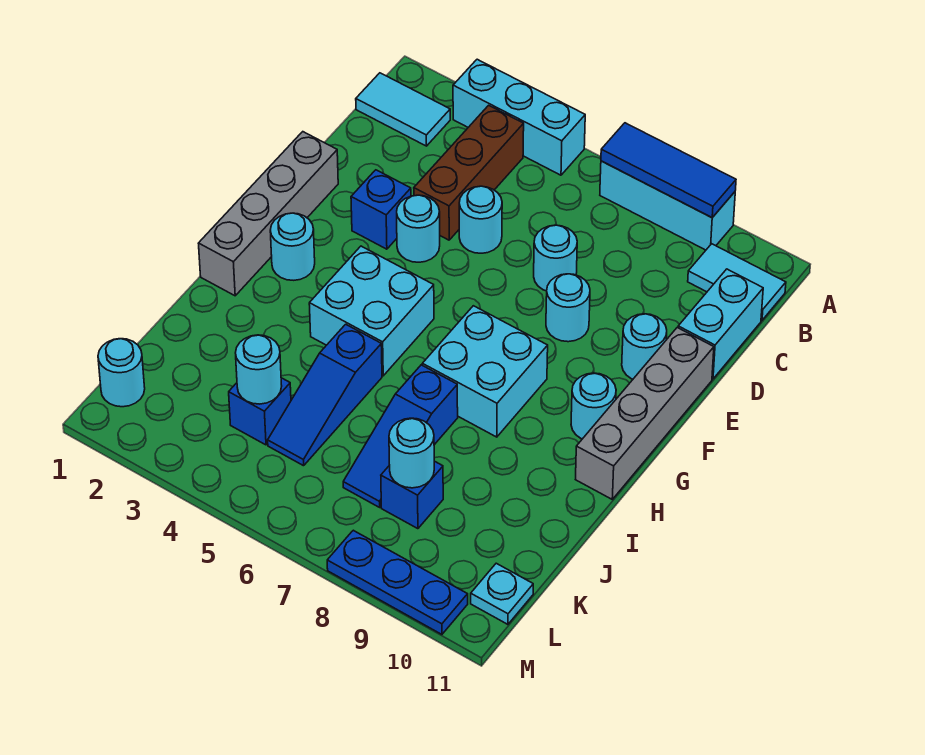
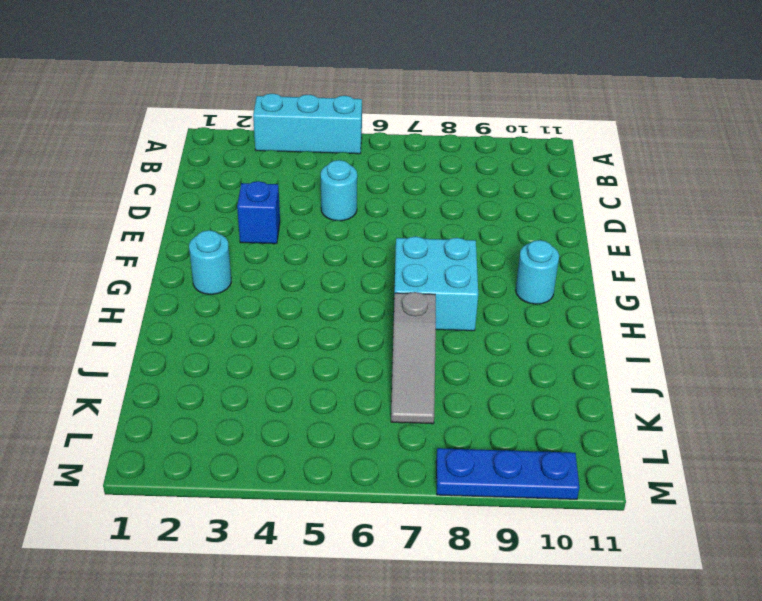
grey 1x3 slope [391,292,436,424] -> blue 1x3 slope [343,365,458,507]
none -> cyan 1x3 brick [600,161,735,250]
none -> cyan 1x2 tile [356,73,450,146]
none -> brown 1x3 brick [414,105,524,240]

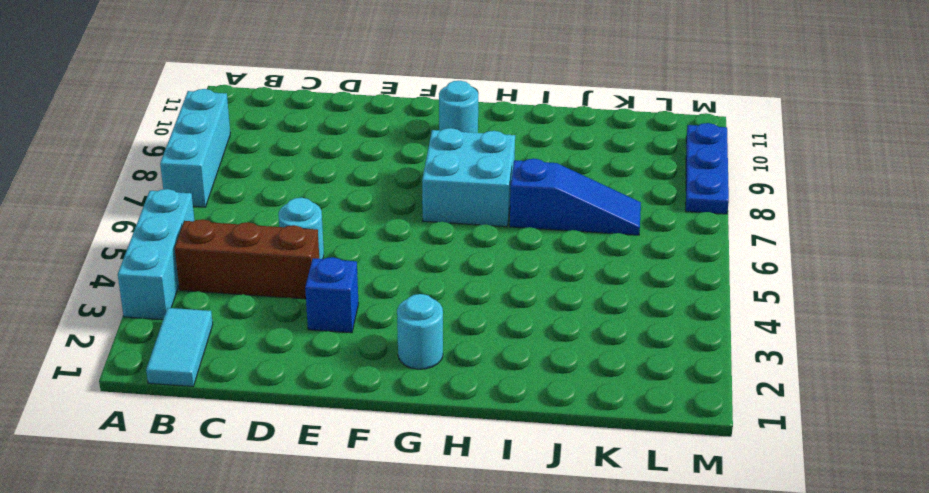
none -> cyan 1x2 tile [688,244,786,320]
none -> cyan 1x2 brick [678,269,763,379]
none -> cyan 1x1 round brick [534,225,577,291]

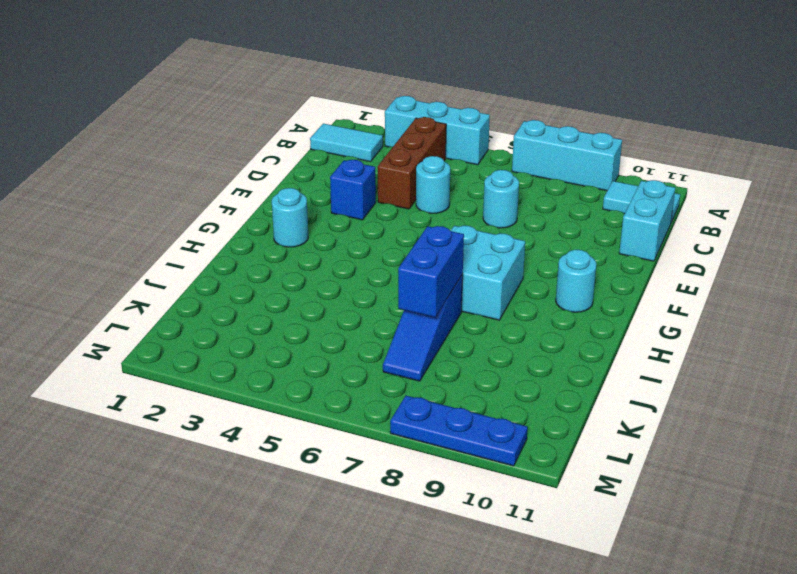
blue 1x2 brick [398,226,464,317] -> none
none -> grey 1x4 brick [198,132,338,296]
none -> cyan 1x1 round brick [397,195,440,262]
none -> cyan 1x1 round brick [546,274,590,342]

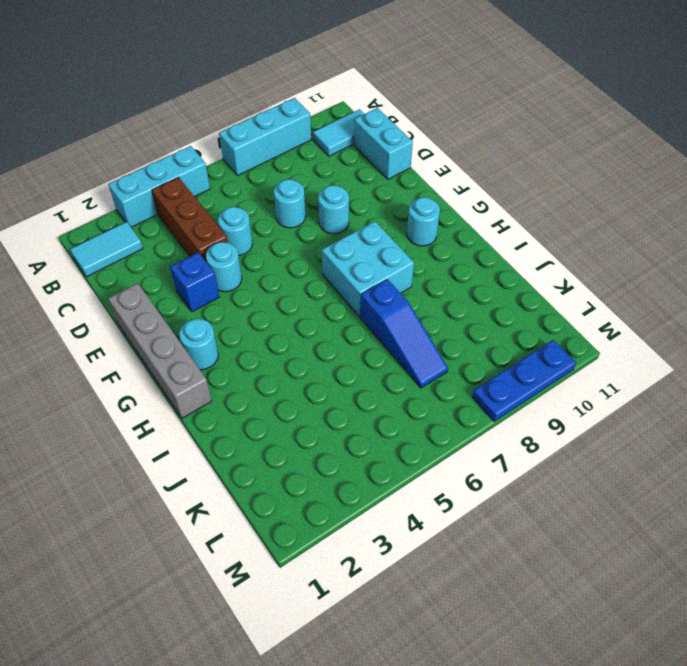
none -> cyan 1x1 round brick [622,314,667,379]
none -> grey 1x4 brick [576,328,714,499]
none -> cyan 2x2 brick [309,246,434,376]

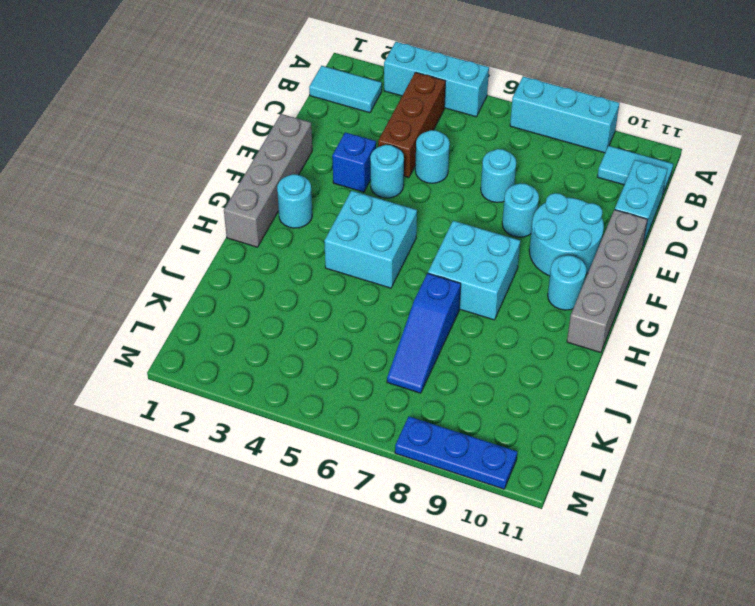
cyan 2x2 round brick [529,193,604,276] -> cyan 1x1 round brick [622,314,667,379]
none -> blue 1x3 slope [268,324,382,466]
none -> blue 1x1 brick [229,378,291,445]
none -> blue 1x1 brick [381,461,443,529]

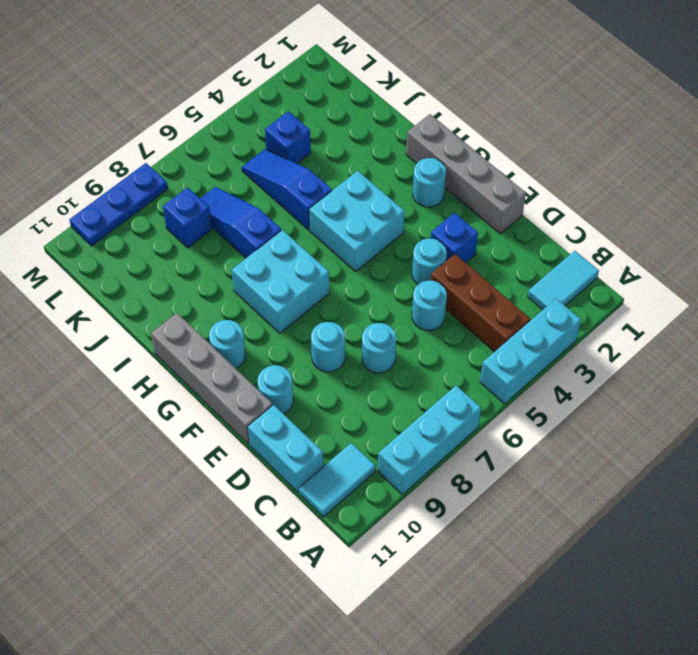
none -> cyan 1x1 round brick [98,339,145,407]
none -> cyan 1x1 plate [471,563,533,624]
none -> blue 1x3 tile [601,123,736,218]

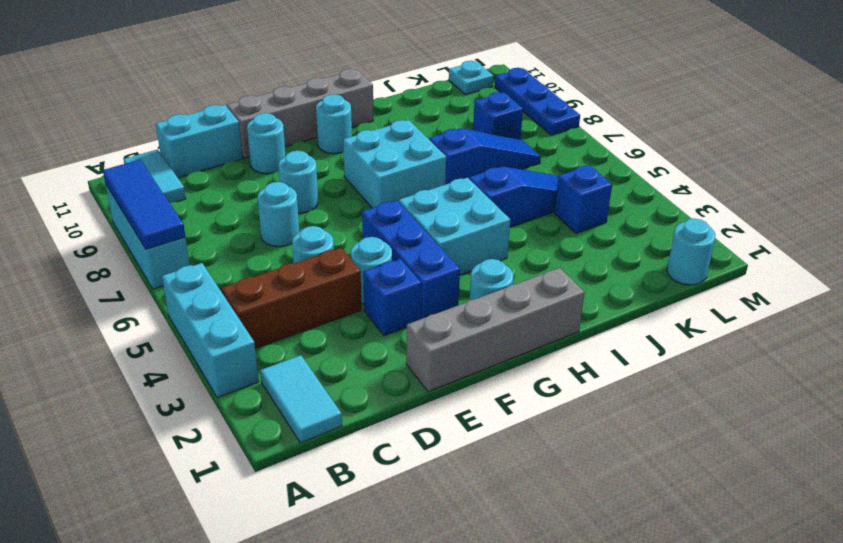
blue 1x3 brick [362,200,460,319] -> none
none -> cyan 1x1 round brick [236,335,282,404]
none -> cyan 1x1 round brick [389,418,434,488]

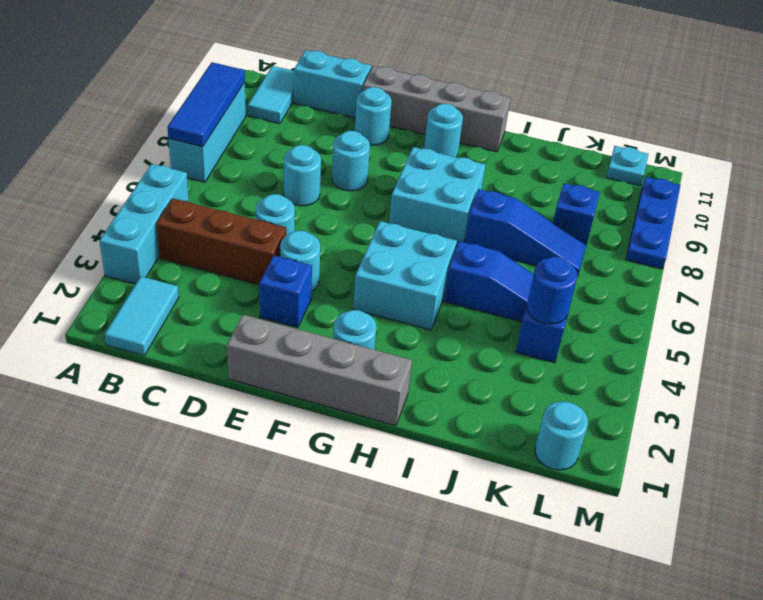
blue 1x1 round brick [527,257,577,324] -> cyan 1x1 round brick [236,335,282,404]
none -> cyan 1x1 round brick [389,418,434,488]

